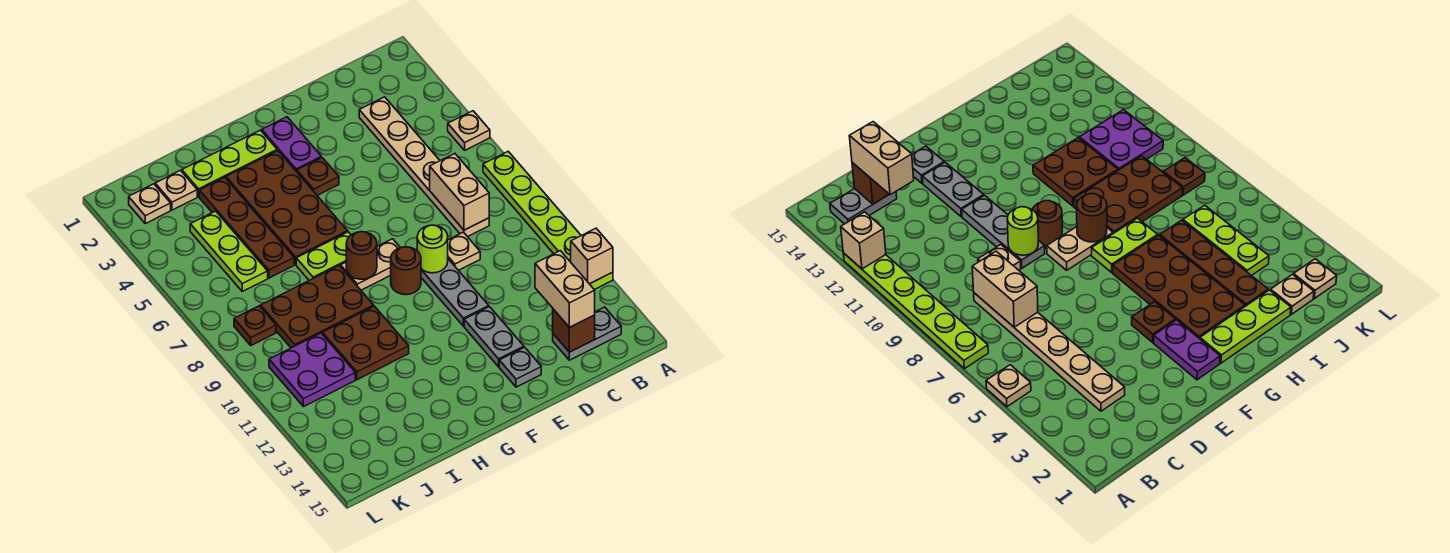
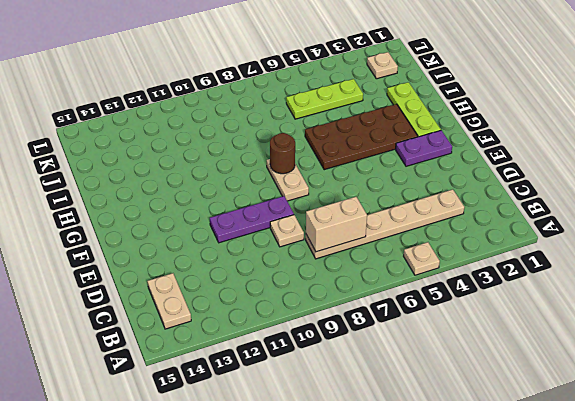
tan 1x2 plate [148,273,191,329] -> grey 1x2 plate [553,307,621,360]
purple 1x3 plate [210,196,294,243] -> grey 1x3 plate [421,259,489,326]
none -> lime 1x6 plate [483,152,613,290]
none -> grey 1x2 plate [464,307,524,367]
none -> grey 1x1 plate [499,347,541,387]

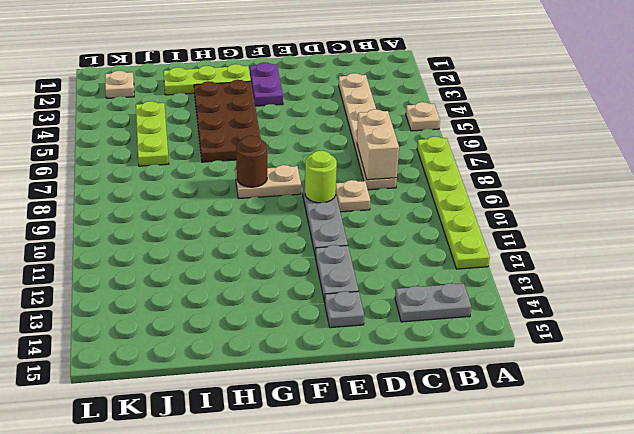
none -> brown 1x1 plate [297,158,339,196]
none -> brown 1x1 round brick [391,247,421,295]
none -> lime 1x2 plate [296,232,351,280]

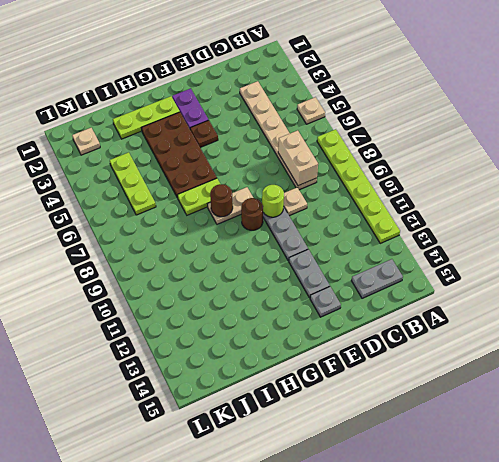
none -> brown 2x3 plate [261,266,374,348]
none -> brown 2x2 plate [322,306,409,380]
none -> brown 1x4 plate [199,177,294,278]

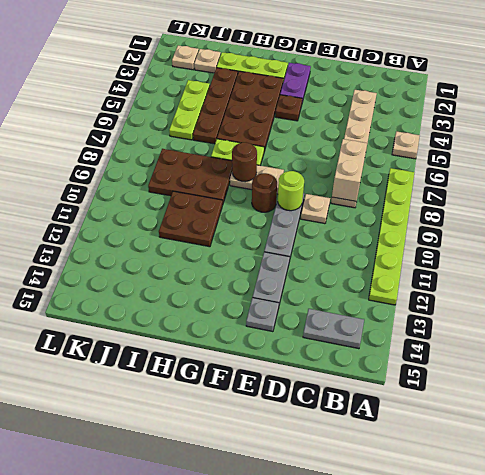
none -> purple 2x2 plate [269,333,355,407]
none -> brown 1x1 plate [234,306,276,345]
none -> tan 1x1 brick [571,228,613,284]

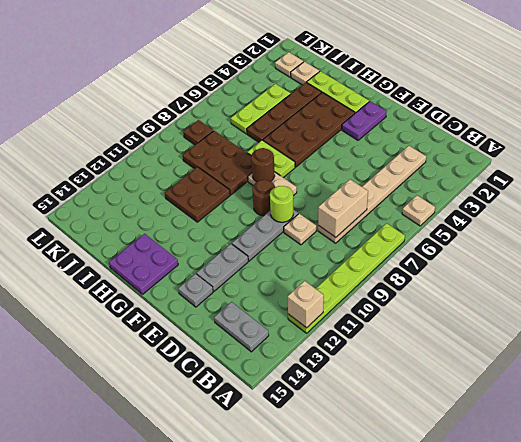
purple 2x2 plate [109,234,178,294] -> purple 2x2 plate moved to [269,333,355,407]
none -> brown 1x1 plate [297,158,339,196]
none -> brown 1x1 brick [553,309,595,352]
none -> tan 1x2 brick [535,251,595,327]

